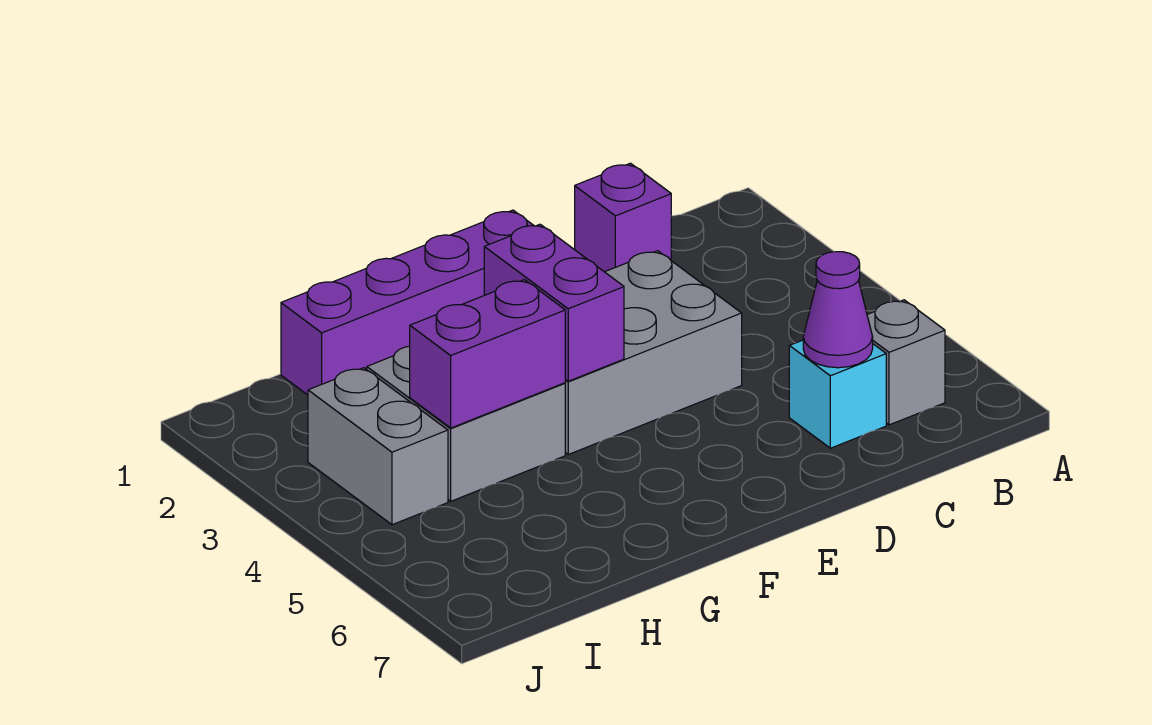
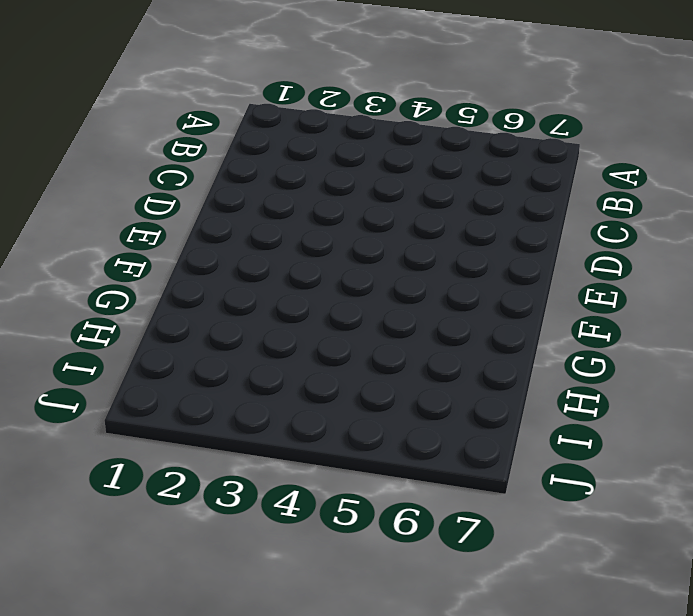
none -> grey 1x1 brick [867,300,945,425]
none -> purple 1x1 brick [575,163,671,272]

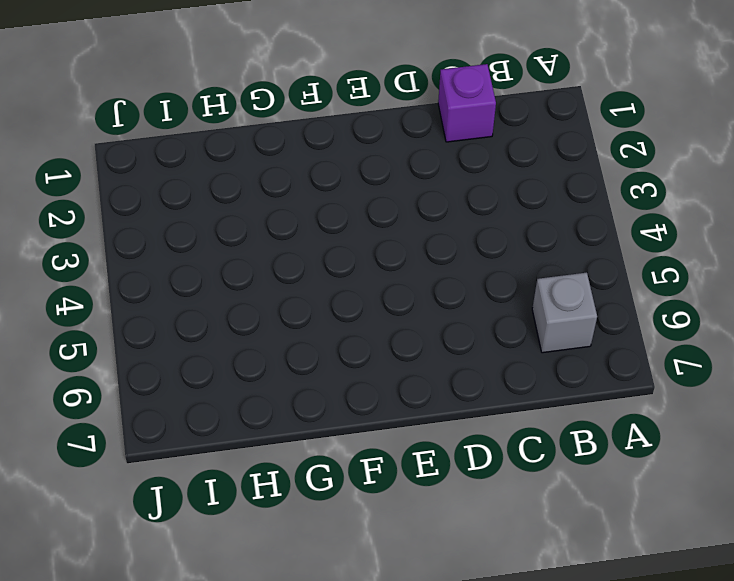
none -> cyan 1x1 brick [789,340,886,448]
none -> grey 2x3 brick [565,251,742,454]

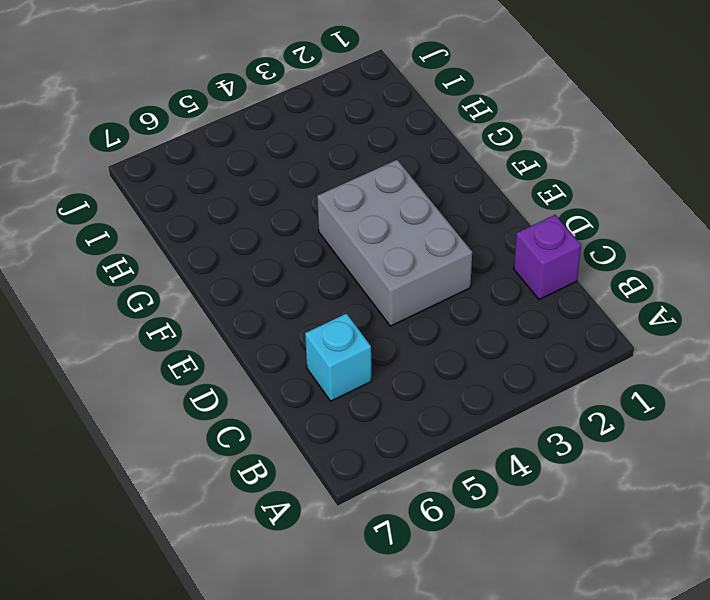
none -> grey 1x1 brick [867,300,945,425]
none -> purple 1x4 brick [281,210,534,395]

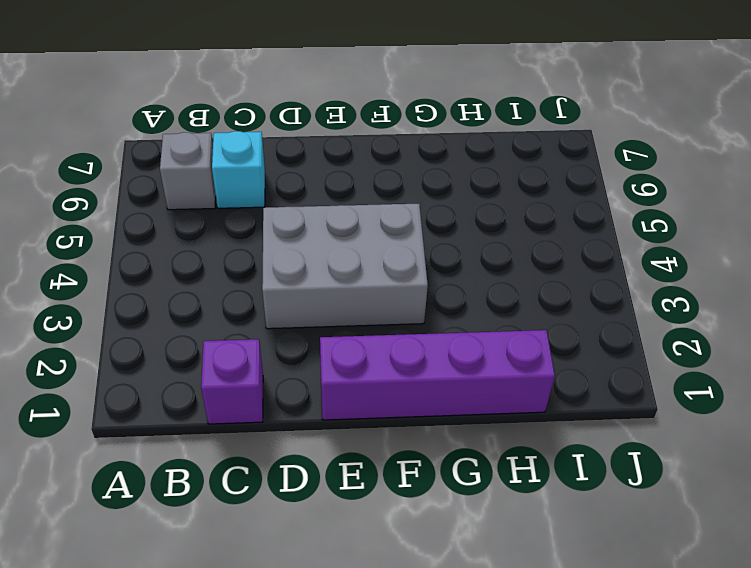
none -> grey 2x2 brick [367,346,565,501]
none -> grey 1x2 brick [308,368,448,525]

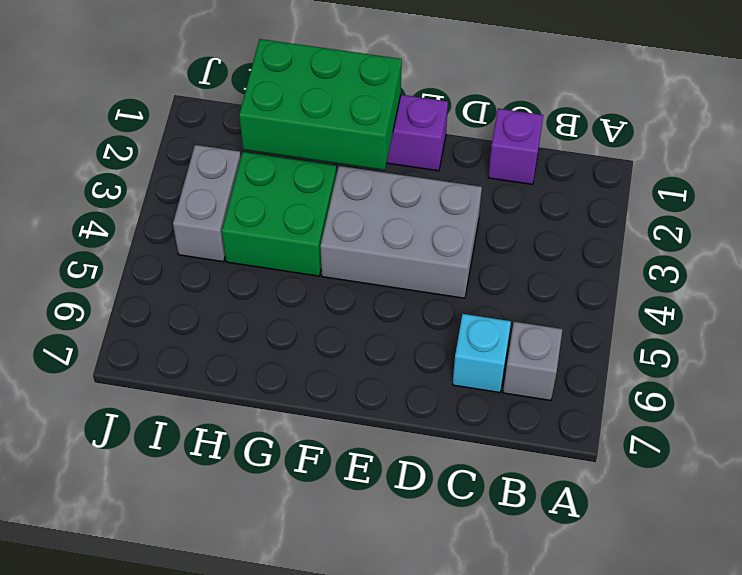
green 2x3 brick [239,39,402,170] -> none
green 2x2 brick [222,152,336,276] -> grey 2x2 brick [367,346,565,501]
none -> purple 1x1 cone [803,252,873,368]
none -> purple 1x2 brick [484,224,624,381]

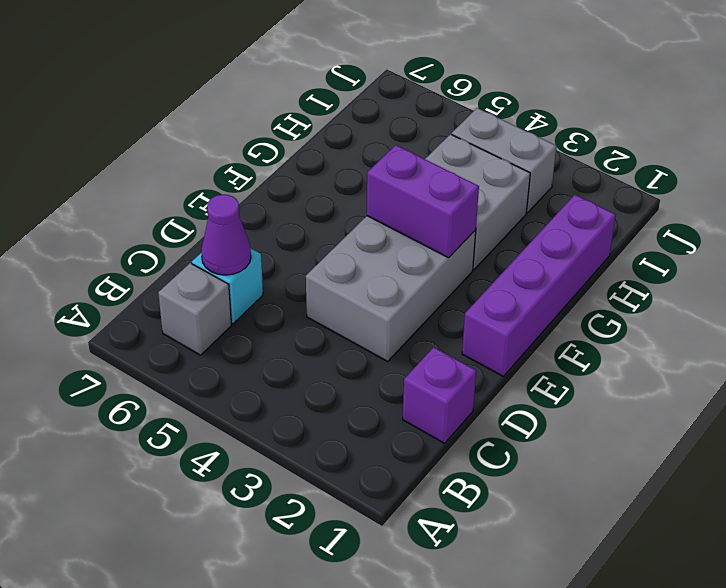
none -> purple 1x2 brick [410,280,565,428]

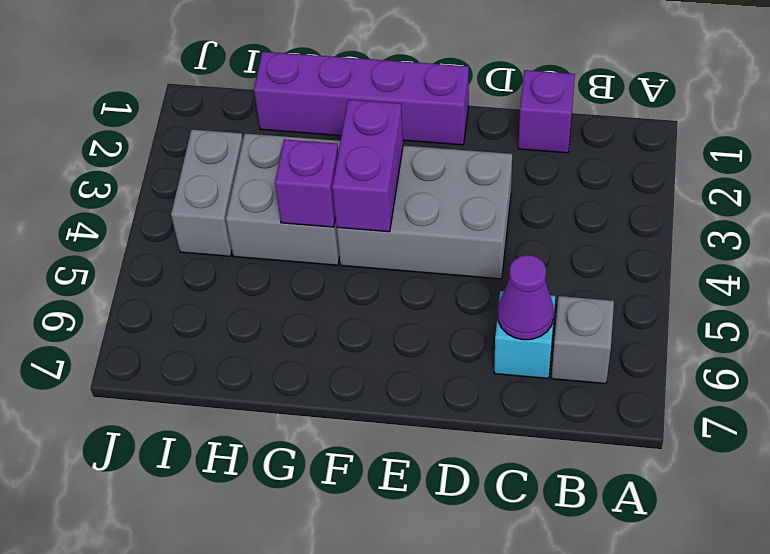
purple 1x1 brick [275,139,338,227] -> purple 1x2 brick [410,280,565,428]

